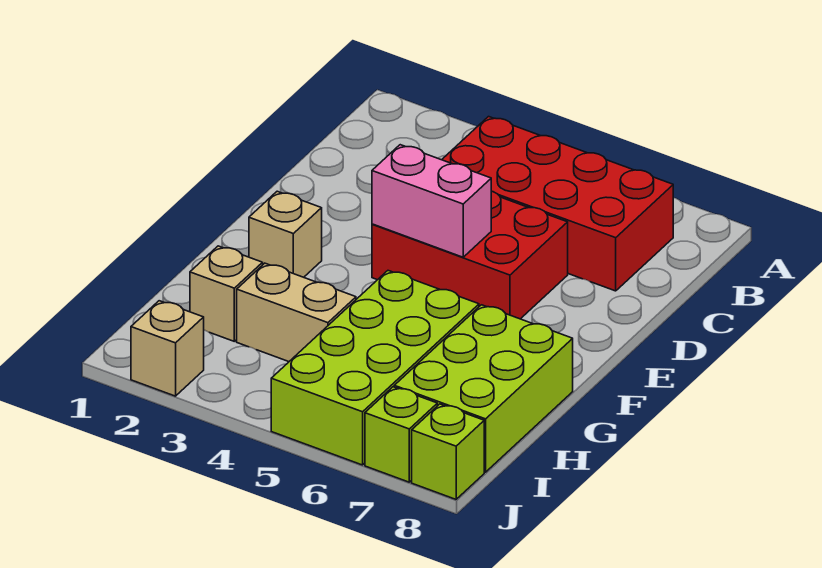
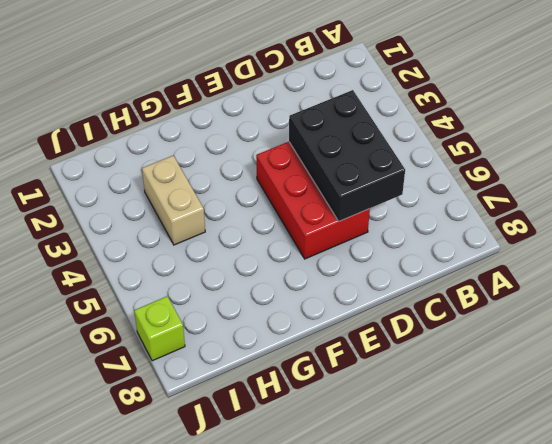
black 2x3 brick [289,90,405,221] -> none
none -> red 2x4 brick [442,117,673,291]
none -> tan 1x1 brick [249,191,322,277]

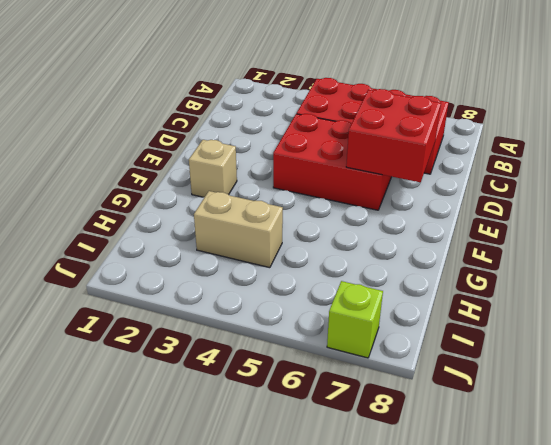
red 2x2 brick [346,89,441,182] -> none
none -> lime 2x4 brick [271,271,479,465]
none -> lime 2x3 brick [394,305,573,472]

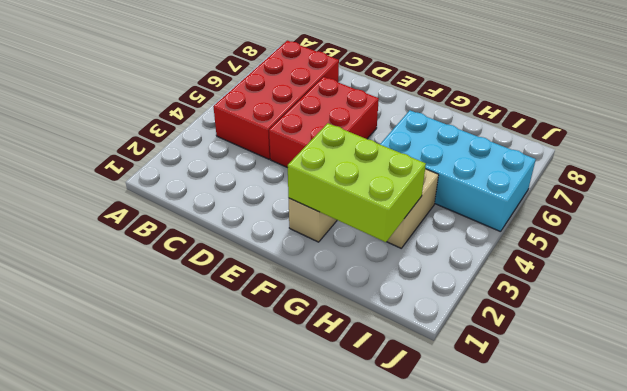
lime 2x3 brick [288,123,426,242] -> lime 2x3 brick moved to [394,305,573,472]
cyan 2x4 brick [380,110,536,232] -> lime 2x4 brick [271,271,479,465]
none -> tan 1x1 brick [190,246,263,341]
none -> tan 1x1 brick [131,301,204,396]

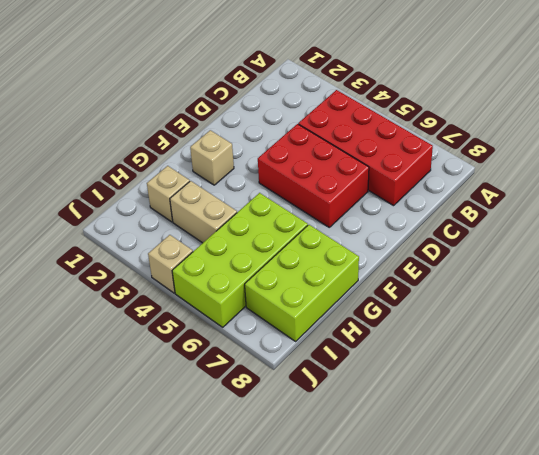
tan 1x1 brick [148,235,193,293] -> tan 1x1 brick moved to [131,301,204,396]
none -> lime 1x1 brick [365,387,437,482]
none -> lime 1x1 brick [412,404,484,499]

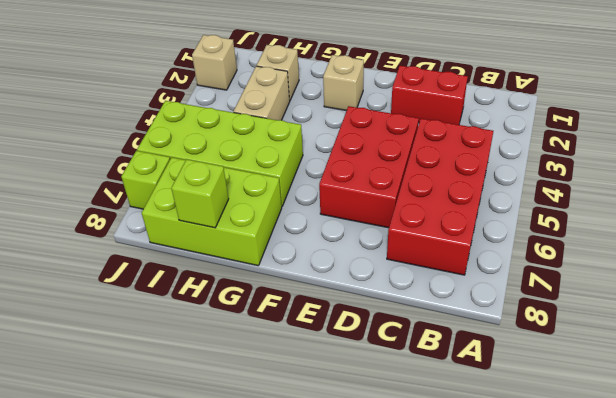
red 1x2 brick [391,66,468,125] -> none
lime 1x1 brick [171,159,229,228] -> lime 1x1 brick moved to [412,404,484,499]
none -> pink 1x2 brick [372,145,491,257]

